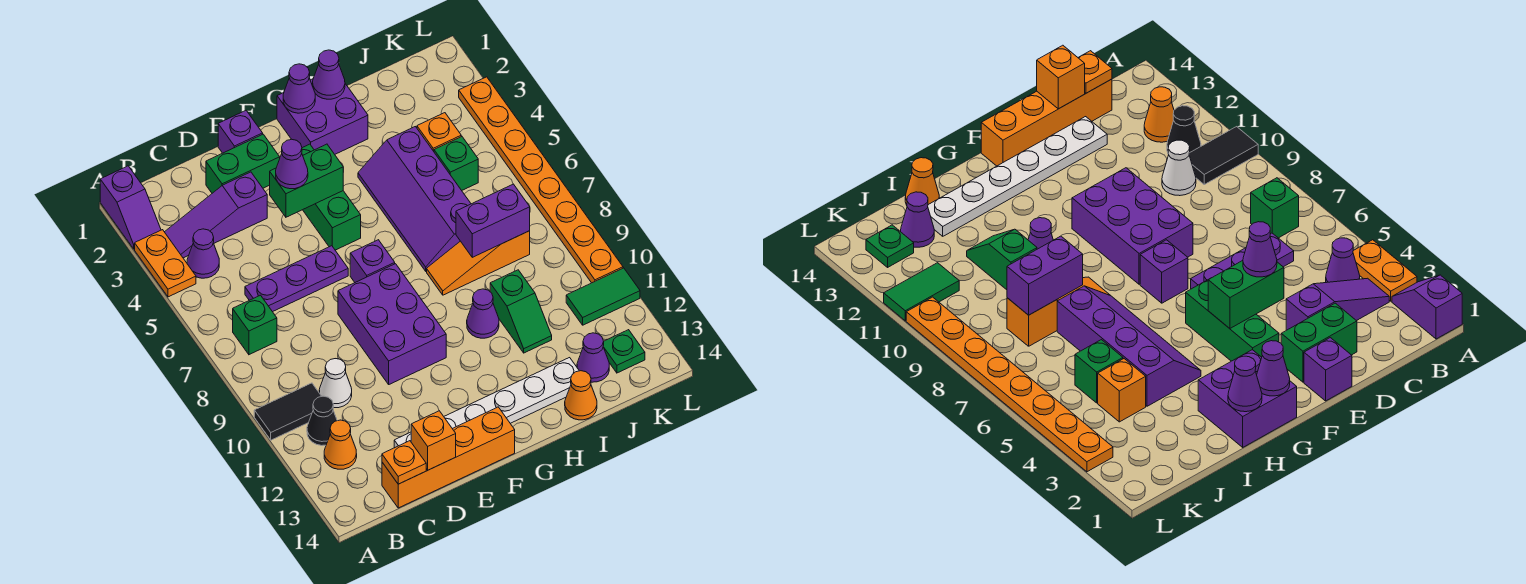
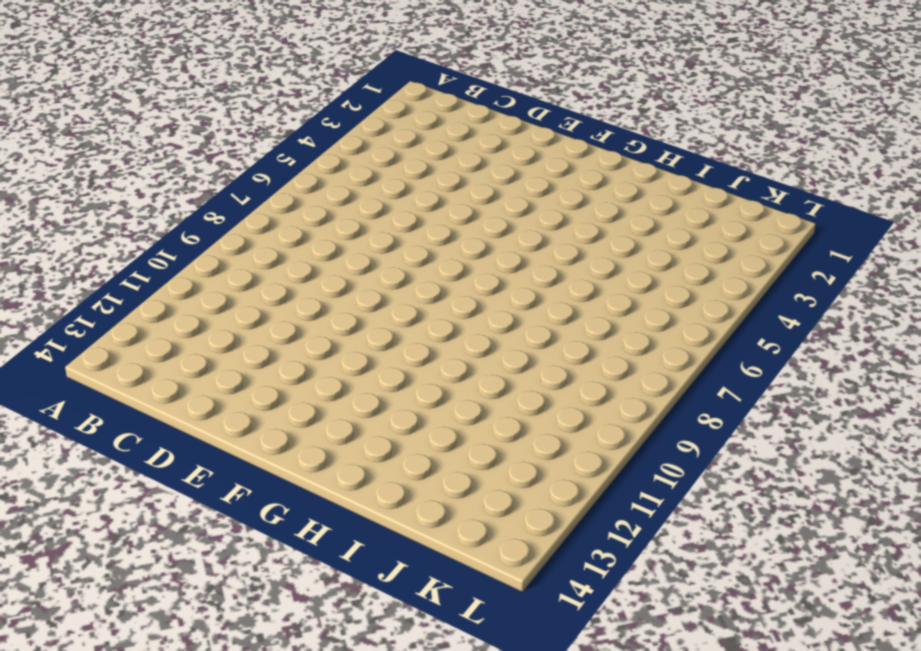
none -> purple 1x2 slope [100,166,161,249]
none -> orange 1x2 plate [135,230,196,297]
none -> black 1x2 tile [254,383,322,440]
none -> purple 1x3 slope [165,172,267,258]

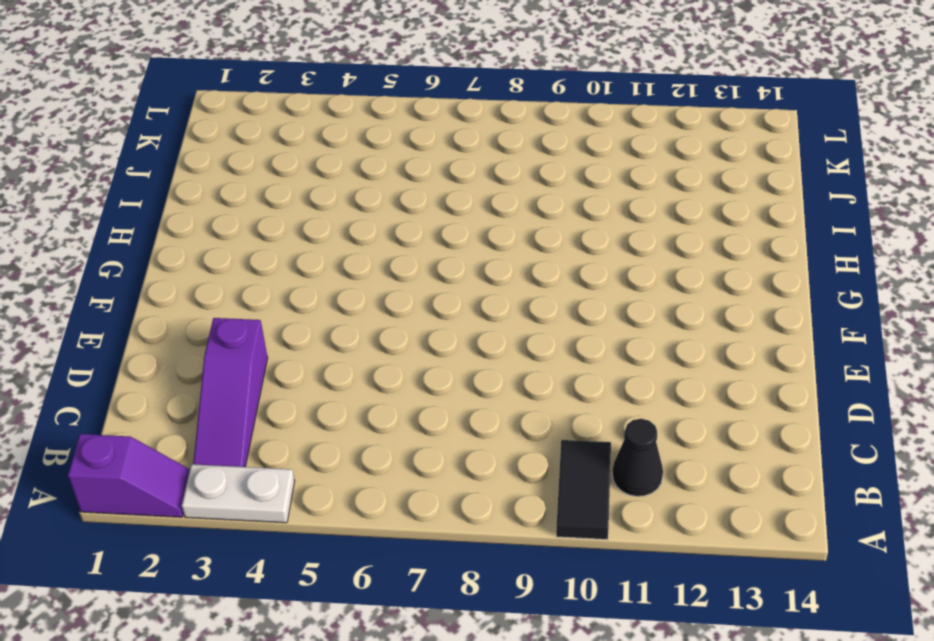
white 1x2 plate [182,464,295,523] -> orange 1x2 plate [135,230,196,297]
none -> purple 1x1 cone [187,229,219,278]
none -> green 1x1 brick [233,295,277,355]
none -> orange 1x1 cone [324,420,357,469]
none -> purple 1x3 plate [245,246,348,312]

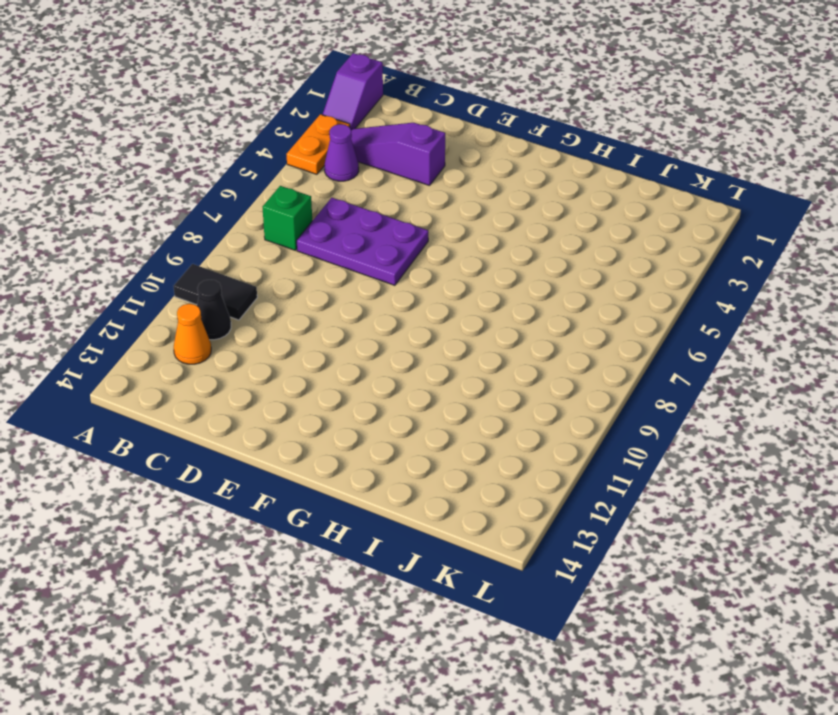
purple 2x3 plate [297,198,428,285] -> purple 1x3 plate [245,246,348,312]
none -> white 1x1 cone [319,359,352,408]
none -> orange 1x4 brick [382,407,515,508]
none -> green 1x2 brick [206,134,280,193]
none -> white 1x6 plate [394,358,579,448]

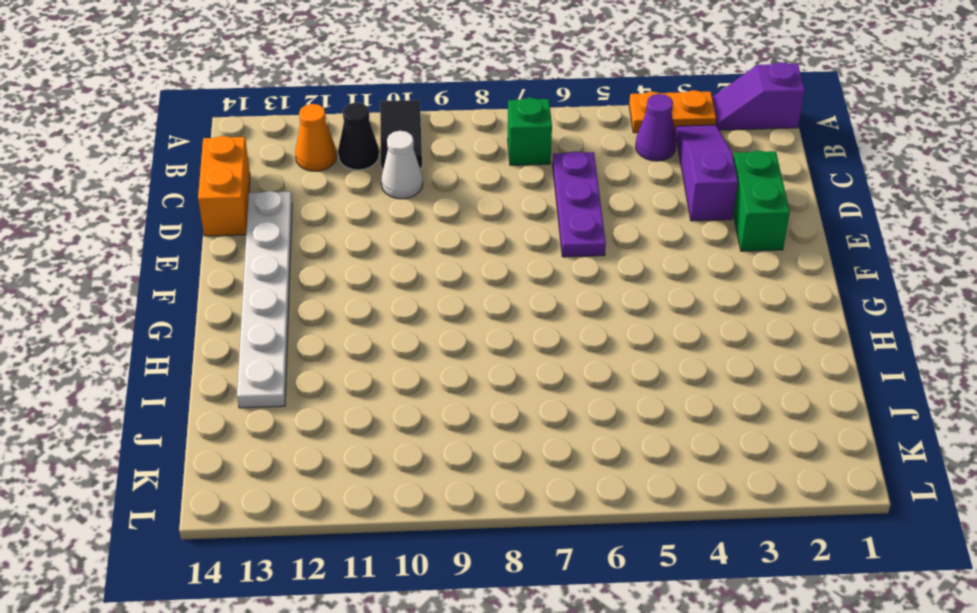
orange 1x2 brick [198,136,250,236] -> orange 1x4 brick [382,407,515,508]
none -> purple 1x1 brick [218,111,263,153]
none -> purple 2x3 brick [338,264,446,384]
none -> green 1x3 brick [302,144,361,250]
none -> purple 1x1 brick [350,240,395,282]

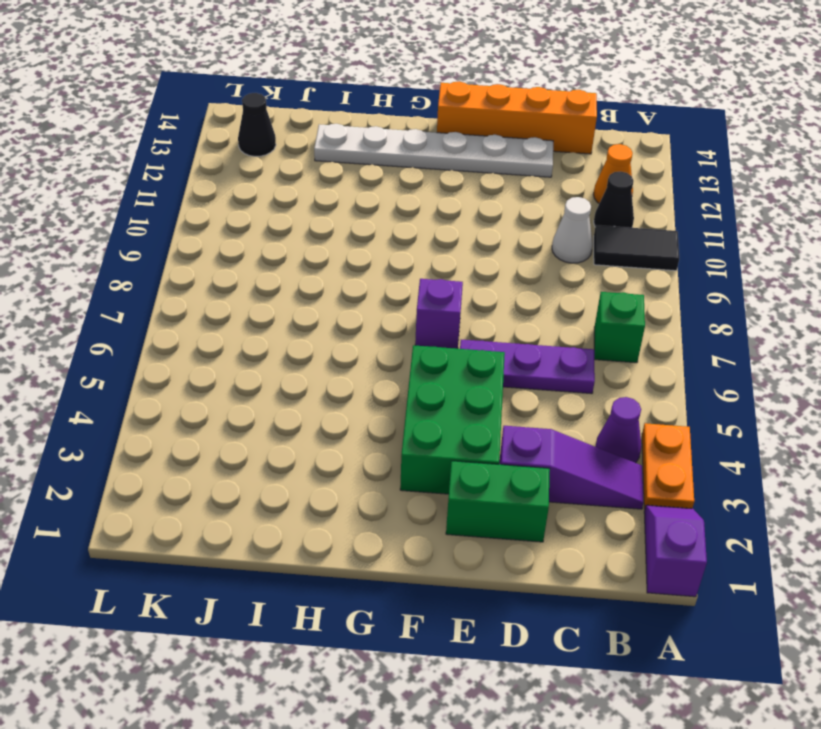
green 2x3 brick [400,345,505,494] -> green 1x3 brick [302,144,361,250]
black 1x1 cone [238,93,276,157] -> green 1x1 plate [603,330,645,373]
none -> purple 1x1 brick [218,111,263,153]
none -> purple 2x3 brick [338,264,446,384]
none -> purple 2x2 brick [277,79,368,154]
none -> purple 2x4 slope [358,127,471,271]

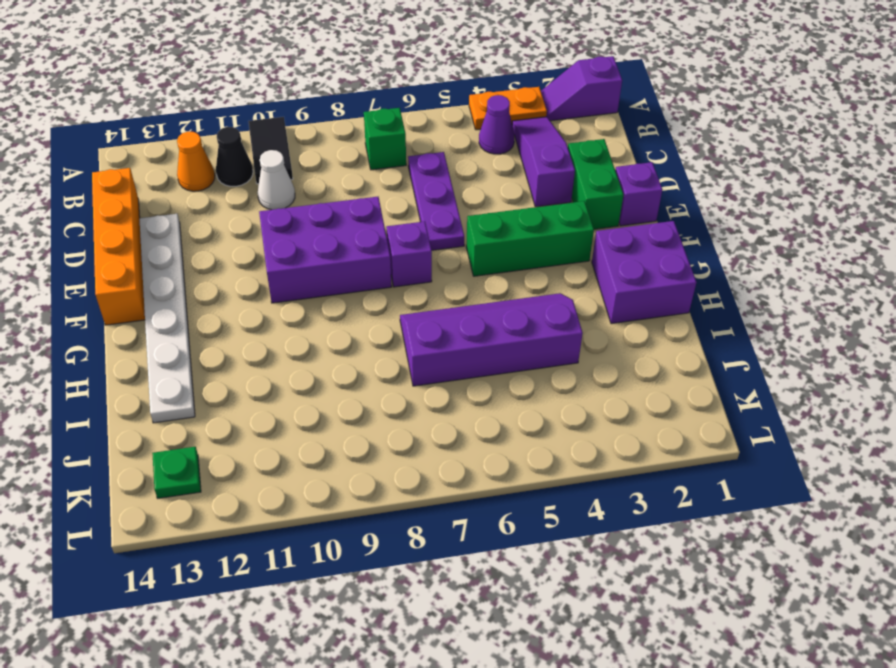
none -> orange 1x3 slope [427,231,530,295]
none -> purple 1x1 cone [467,289,499,338]
none -> green 1x2 slope [490,270,552,353]
none -> orange 1x1 cone [565,371,597,420]

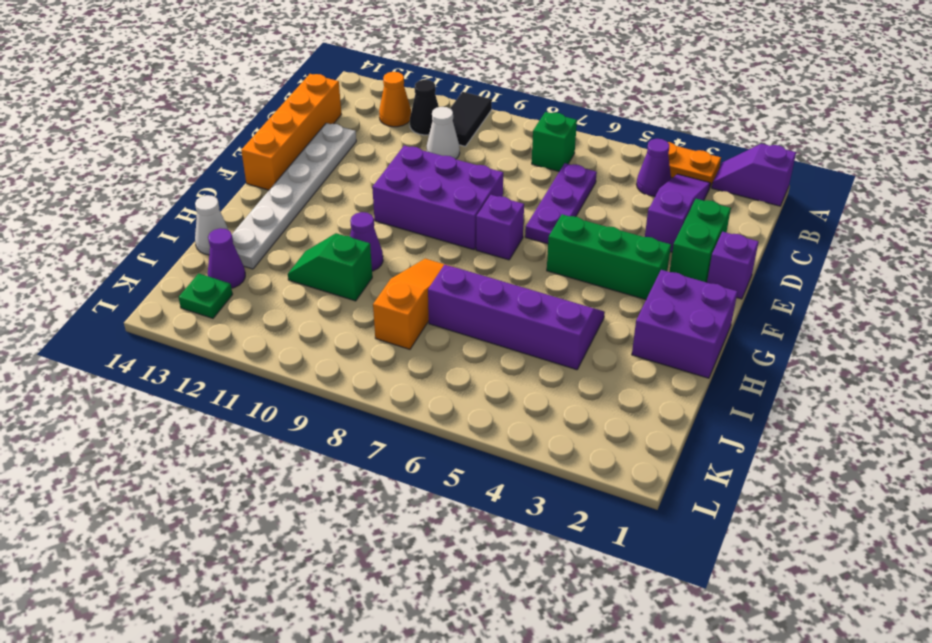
white 1x1 cone [195,195,229,255] -> orange 1x1 cone [565,371,597,420]
none -> orange 1x1 brick [417,113,461,151]
none -> green 1x1 brick [434,136,478,190]
none -> green 1x2 tile [566,268,640,325]
none -> orange 1x8 plate [459,77,623,283]

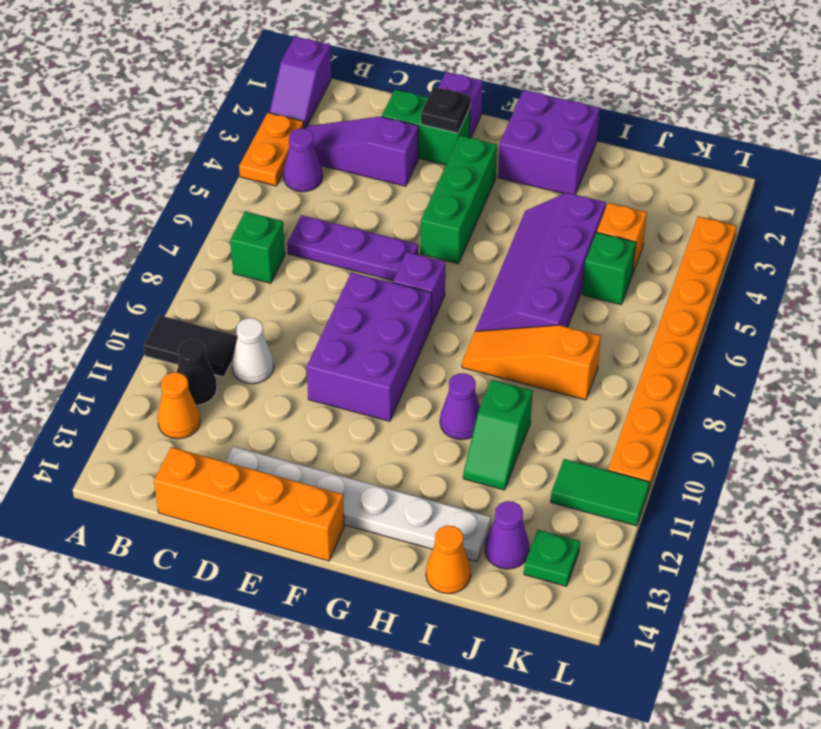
black 1x1 plate [421,87,471,133] -> none
none -> orange 1x1 plate [382,441,426,484]
none -> orange 1x1 brick [411,411,456,470]
none -> green 1x2 brick [270,144,343,217]
none -> purple 1x1 cone [283,64,315,113]

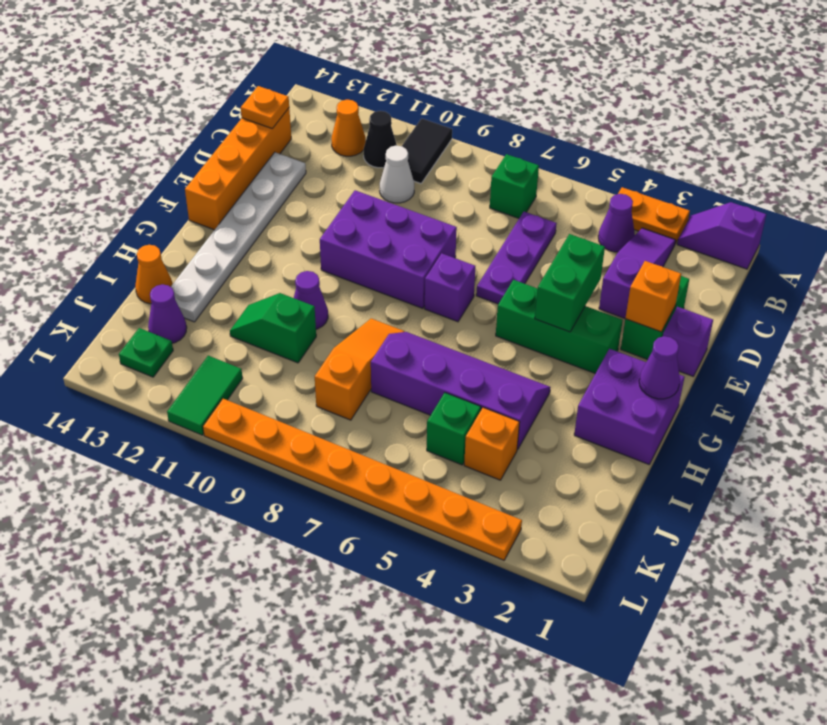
orange 1x1 brick [625,261,681,332] -> orange 1x1 brick moved to [411,411,456,470]
none -> purple 1x1 cone [313,50,345,99]
none -> purple 1x2 brick [456,184,530,257]
none -> purple 1x1 cone [276,139,308,189]

